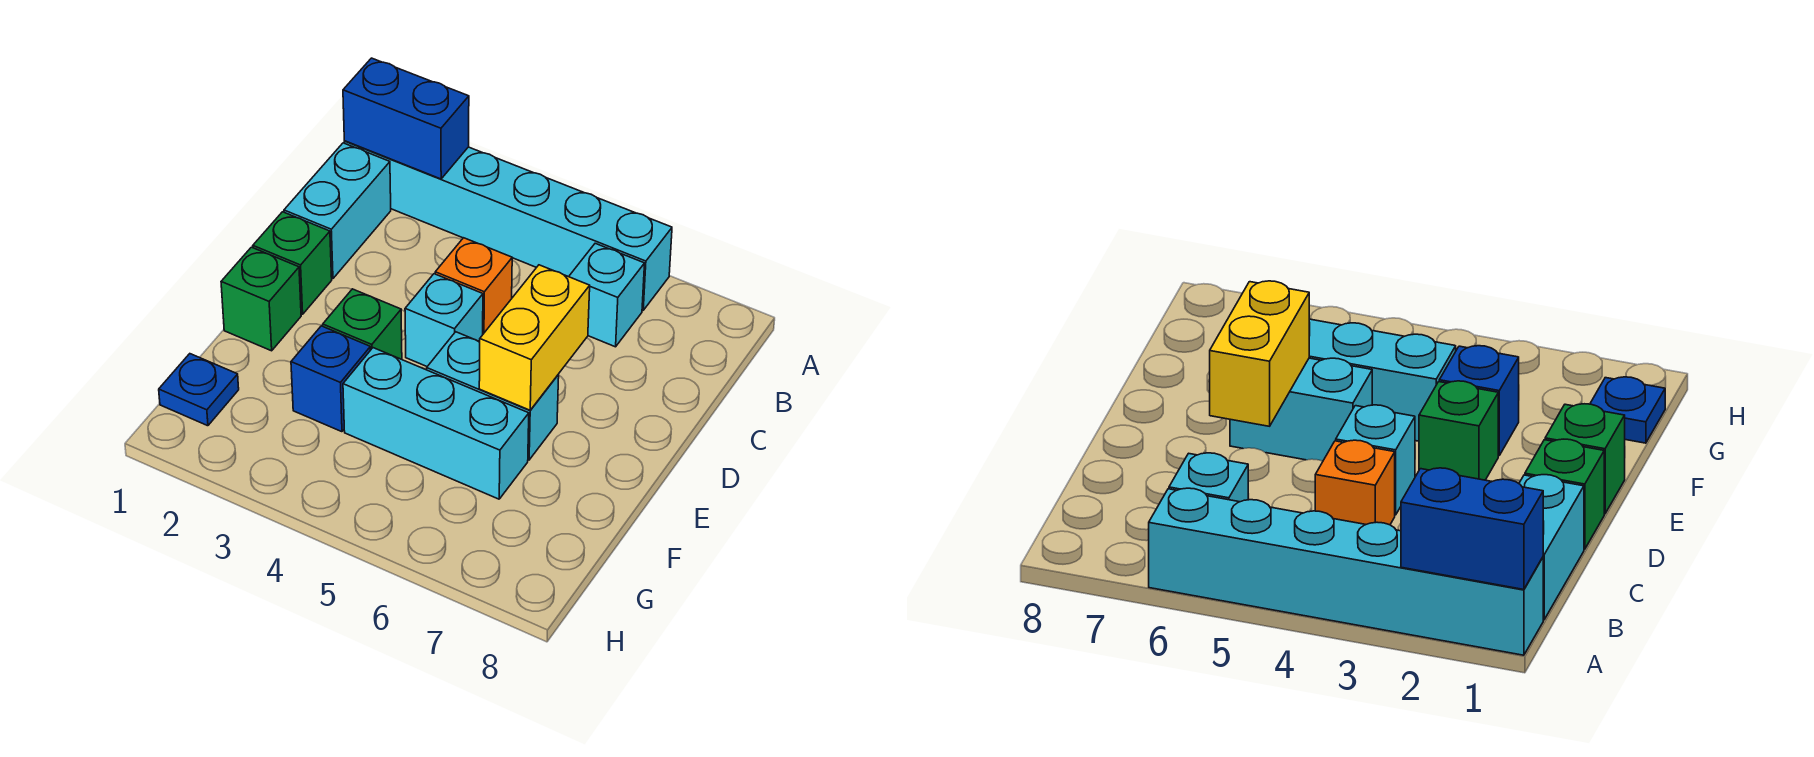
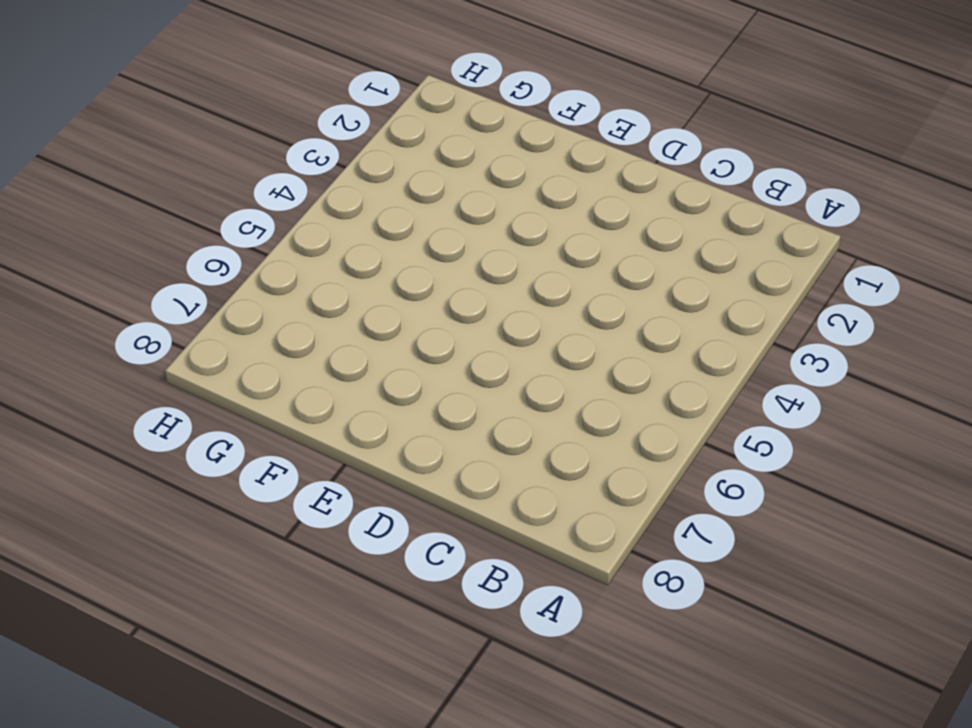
none -> cyan 1x6 brick [344,141,672,310]
none -> cyan 1x2 brick [284,143,391,279]
none -> cyan 1x1 brick [569,243,645,347]

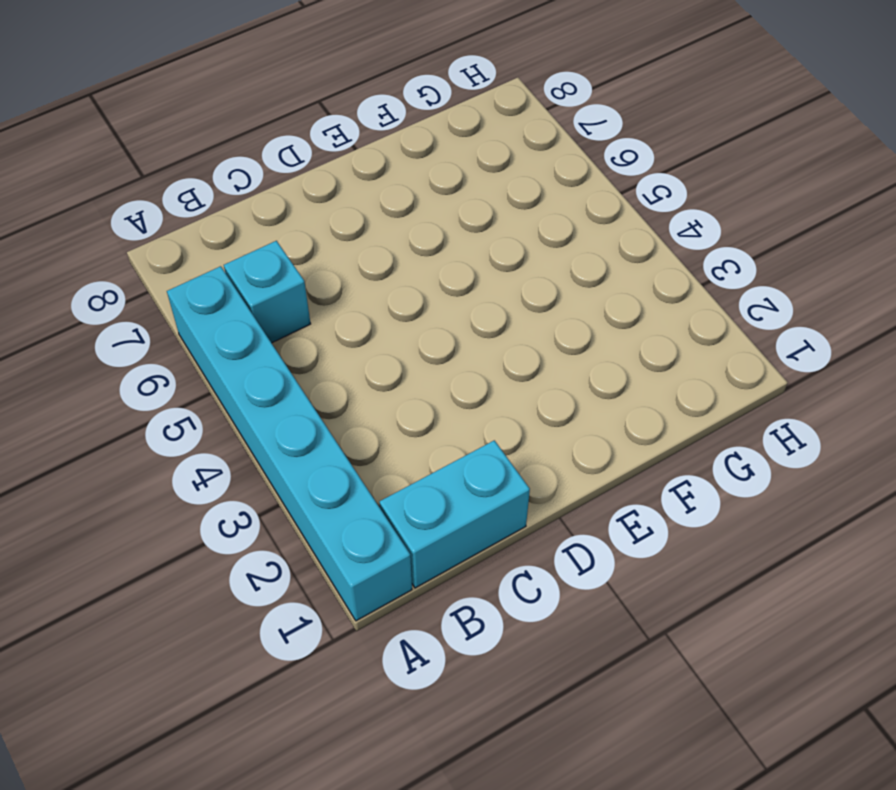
none -> orange 1x1 brick [435,238,512,334]
none -> green 1x1 brick [253,212,332,314]
none -> cyan 1x1 brick [405,274,483,366]

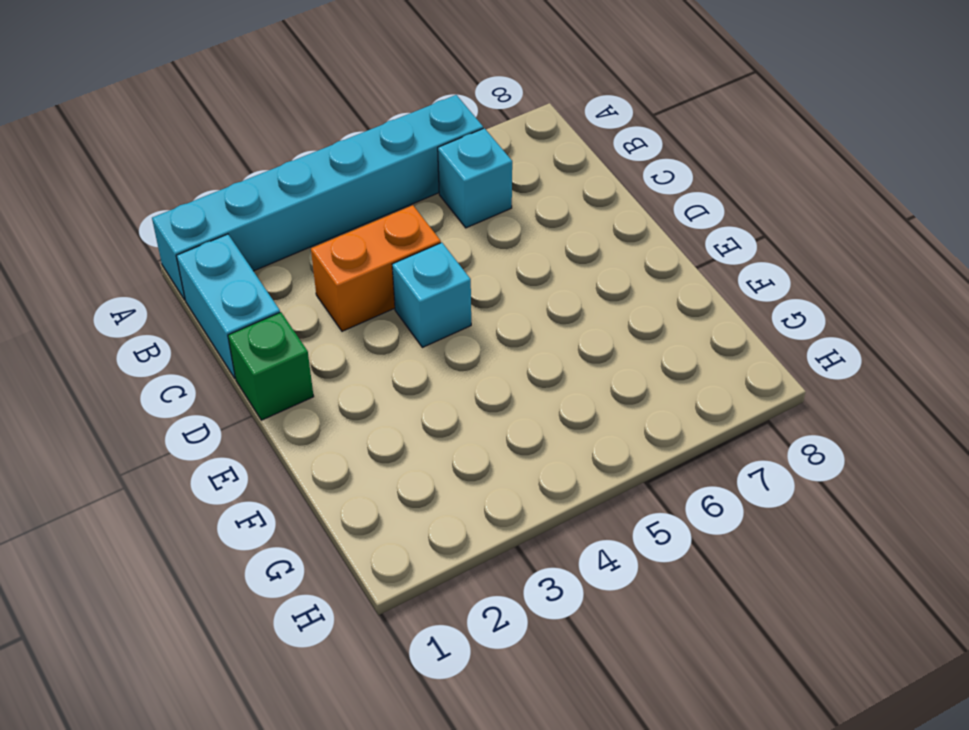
orange 1x2 brick [311,205,441,331] -> orange 1x1 brick [435,238,512,334]
none -> green 1x1 brick [221,247,301,351]
none -> green 1x1 brick [323,289,402,359]
none -> cyan 1x2 brick [427,332,559,460]

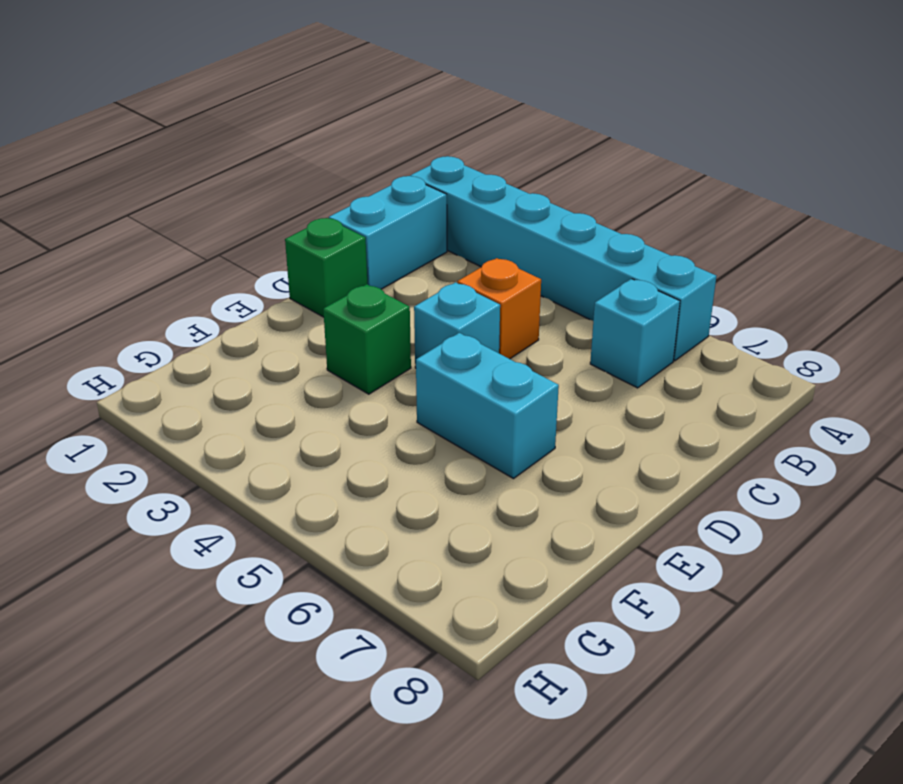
none -> green 1x1 brick [221,247,301,351]
none -> blue 1x1 brick [291,326,370,432]
none -> cyan 1x3 brick [343,348,529,499]

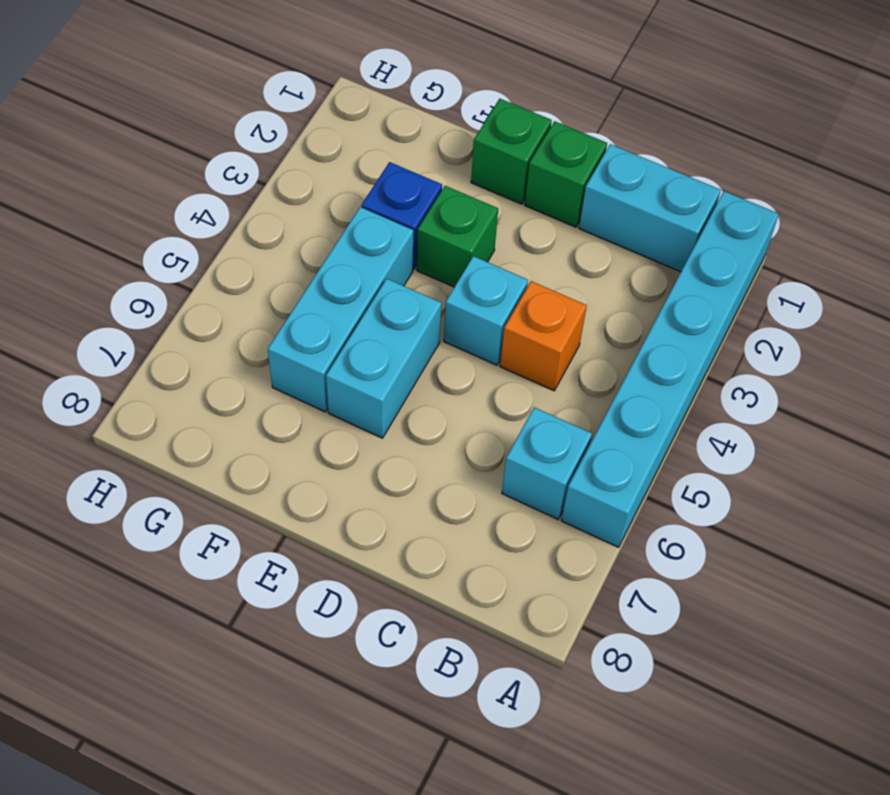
none -> blue 1x1 plate [159,354,239,426]
none -> blue 1x2 brick [343,58,469,179]
none -> yellow 1x2 brick [479,265,590,410]

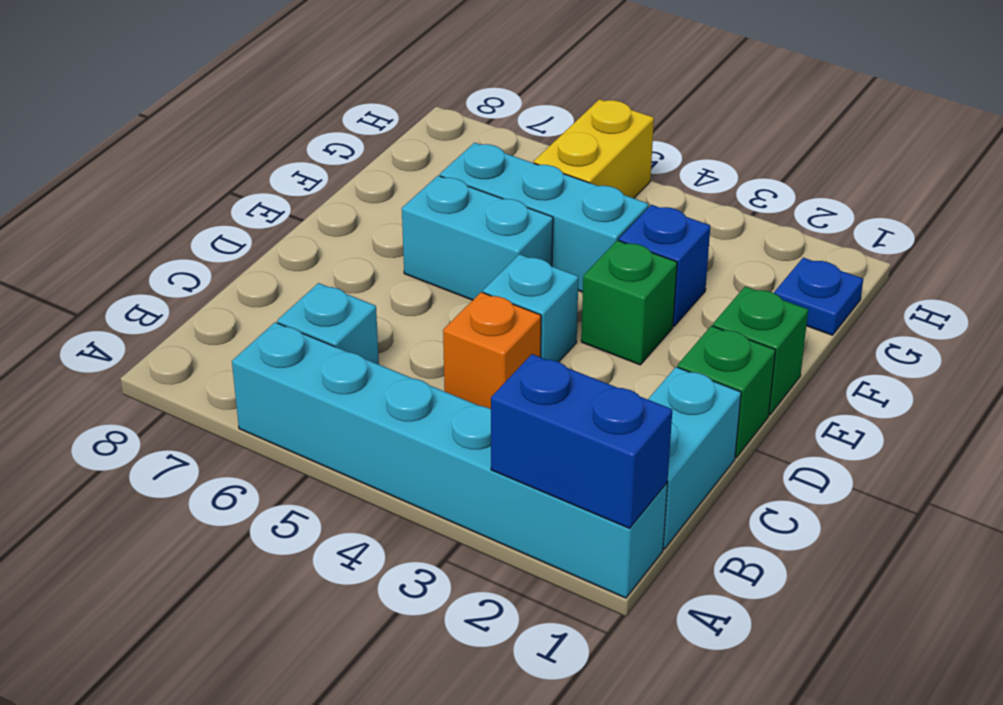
yellow 1x2 brick [534,99,654,198] -> yellow 1x2 brick moved to [479,265,590,410]

